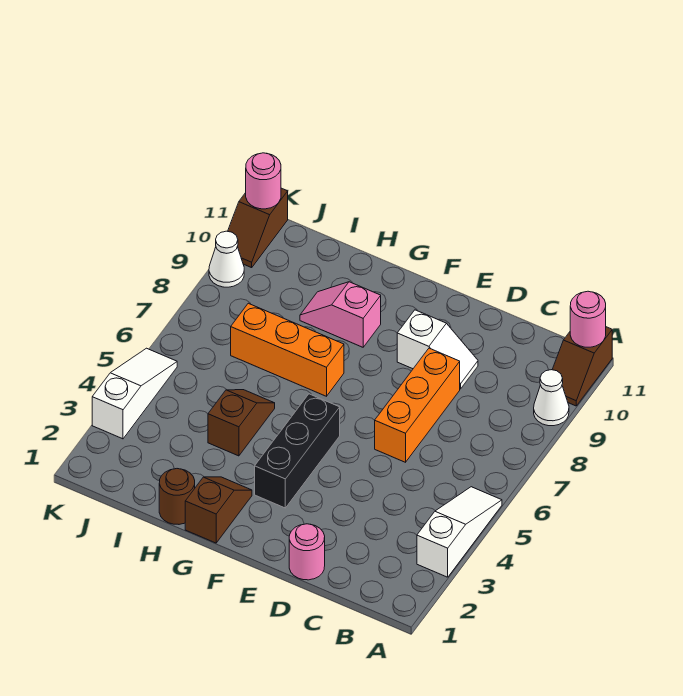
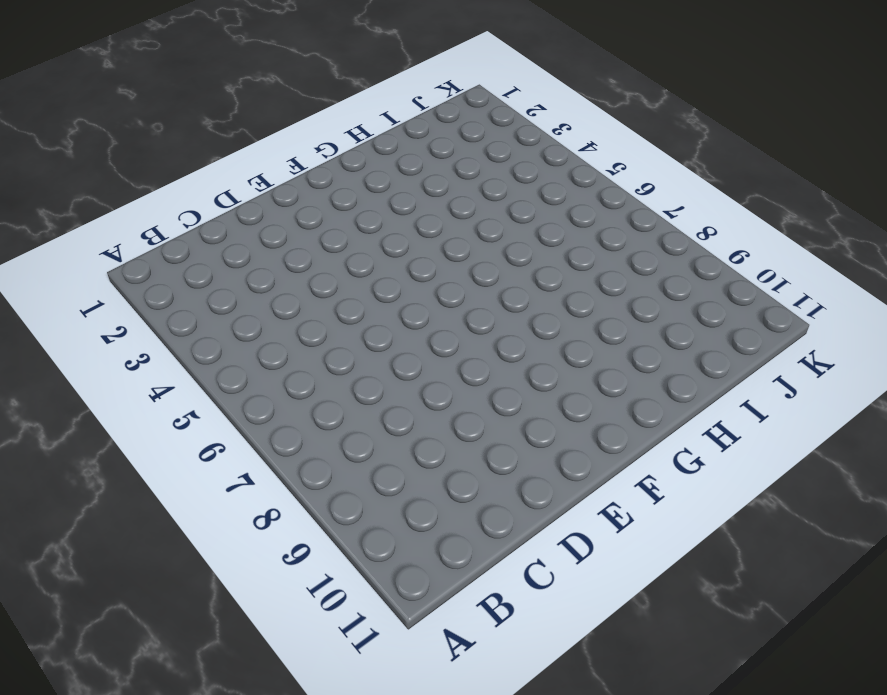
none -> white 1x3 slope [417,487,502,577]
none -> white 1x1 cone [534,370,569,426]
none -> brown 1x2 slope [552,327,612,406]

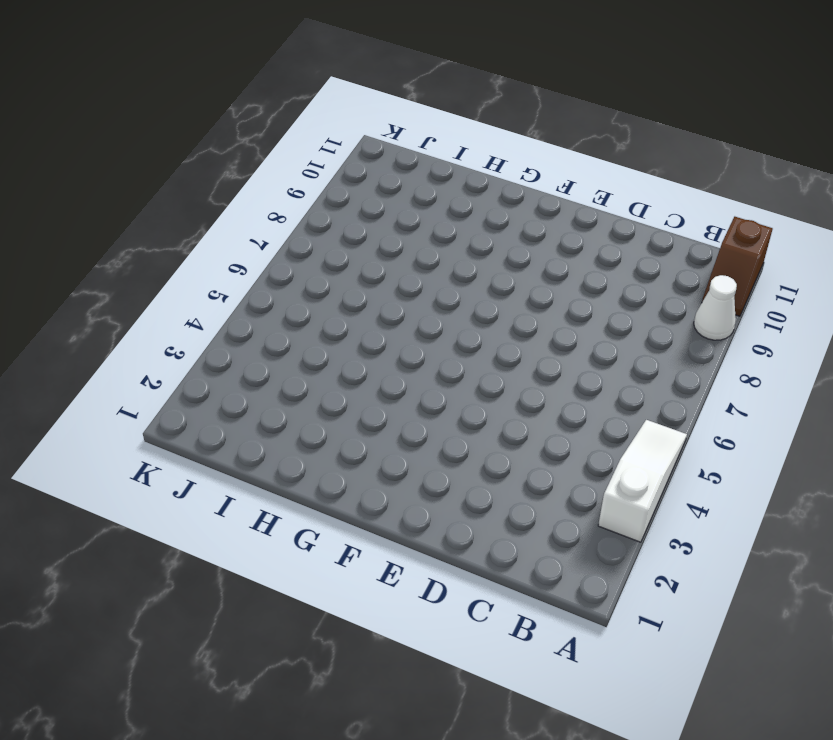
none -> pink 1x1 round brick [289,524,325,580]
none -> orange 1x3 brick [375,348,460,462]
none -> white 1x2 slope [397,310,478,389]

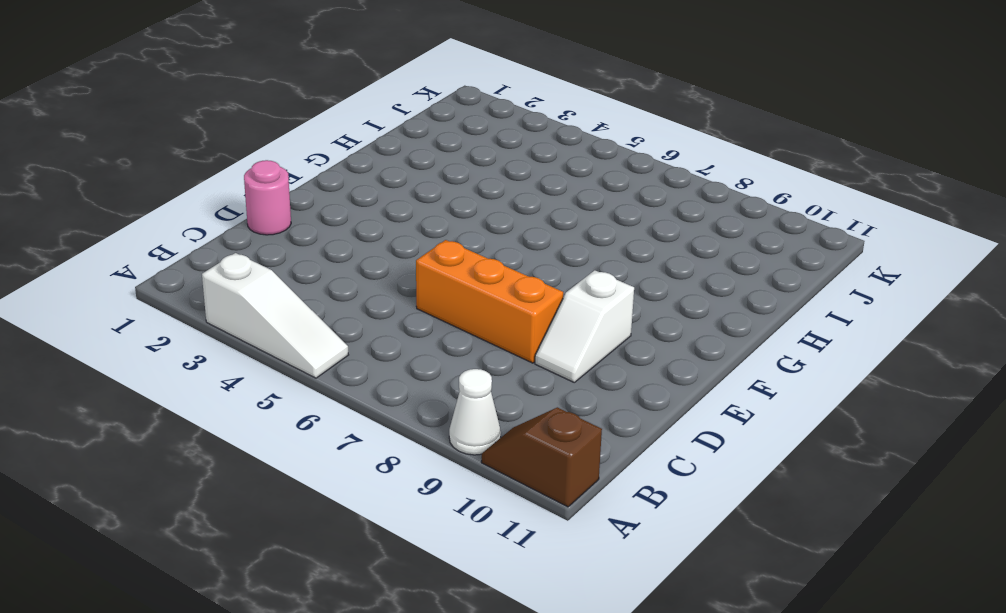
none -> black 1x3 brick [255,394,340,508]
none -> brown 1x2 slope [185,477,252,543]
none -> orange 1x3 brick [231,303,344,396]

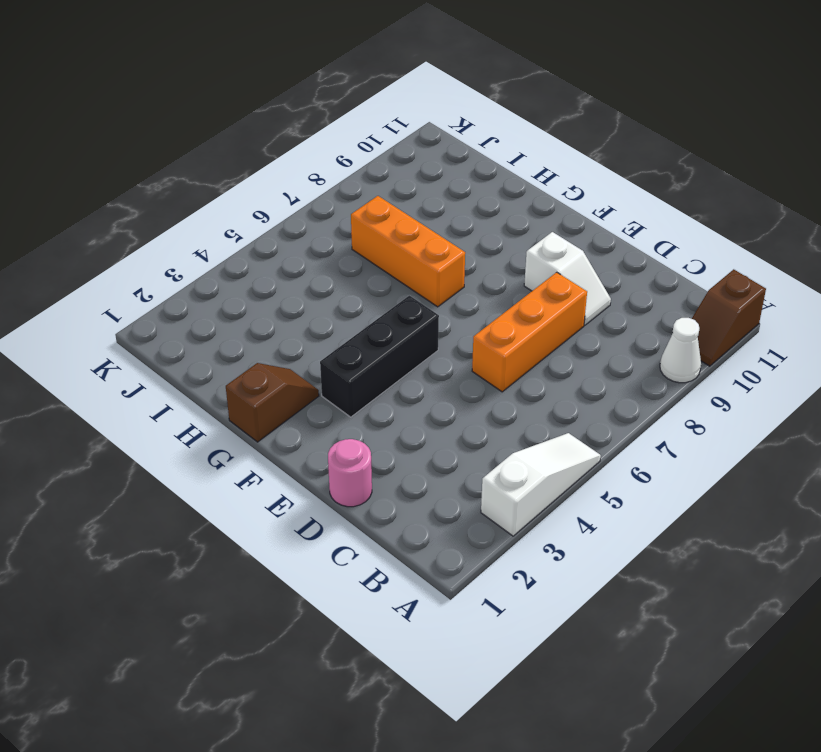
none -> pink 1x2 slope [300,282,381,347]
none -> brown 1x1 round brick [159,469,195,524]
none -> brown 1x2 slope [208,390,275,456]

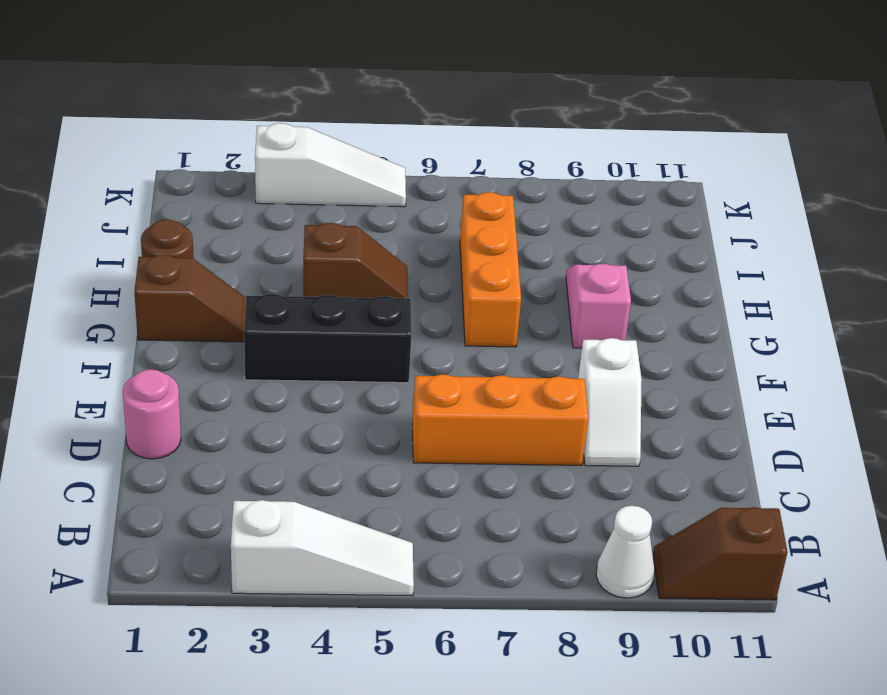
none -> white 1x1 cone [209,231,244,287]
none -> brown 1x2 slope [228,188,288,268]
none -> pink 1x1 round brick [570,291,606,347]

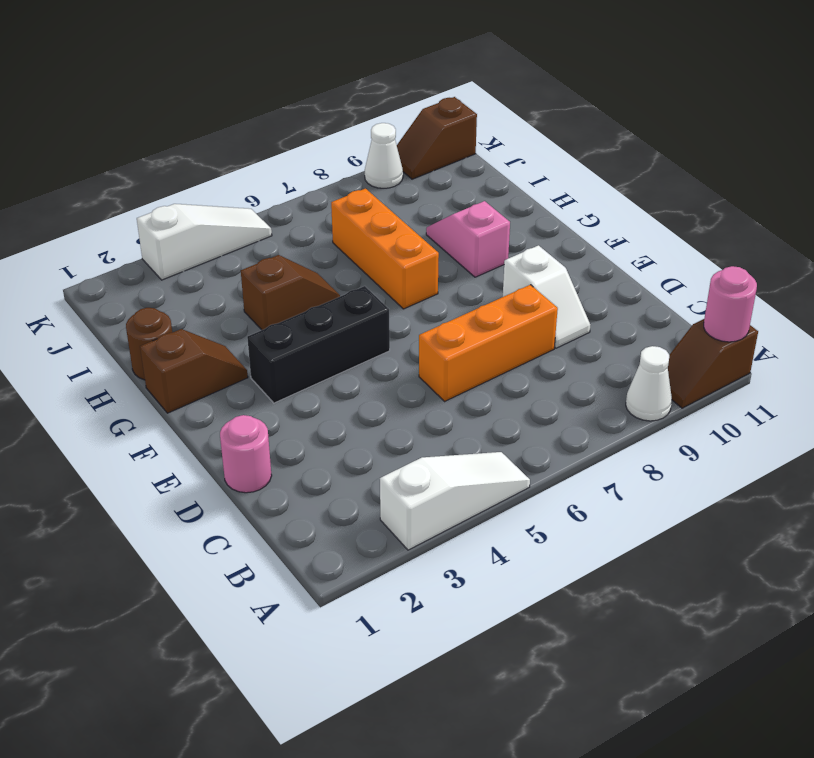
none -> pink 1x1 round brick [246,153,281,209]

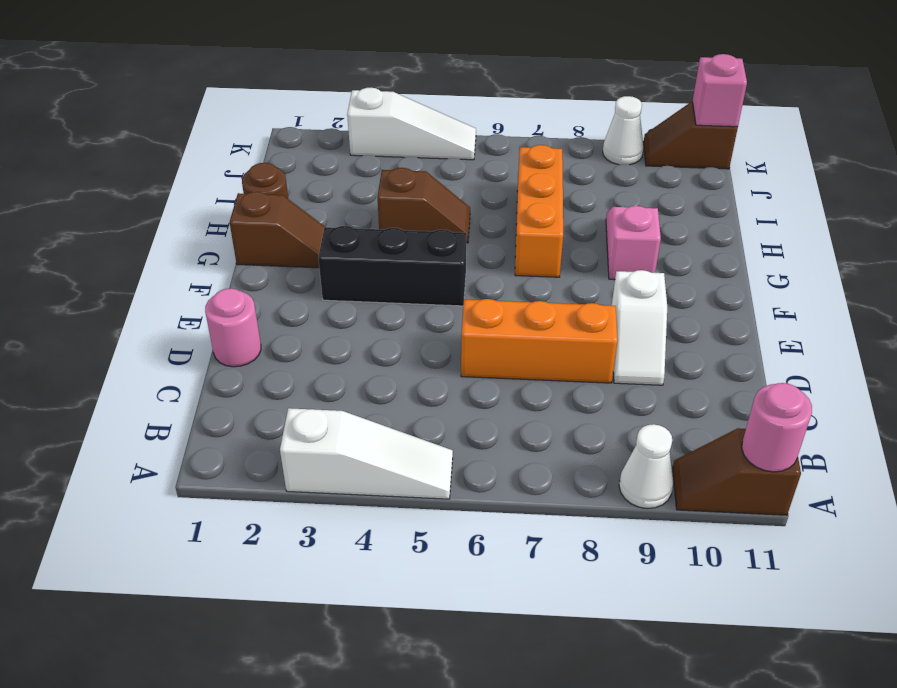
pink 1x1 brick [693,54,747,127] -> pink 1x1 round brick [246,153,281,209]

